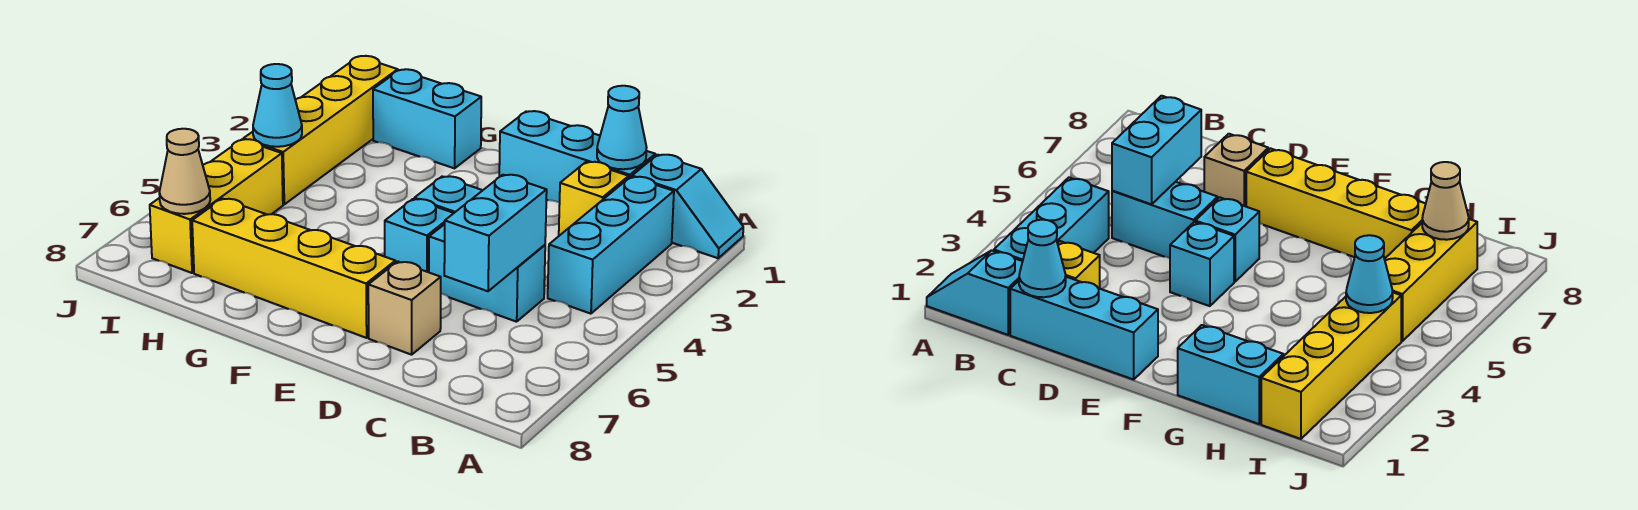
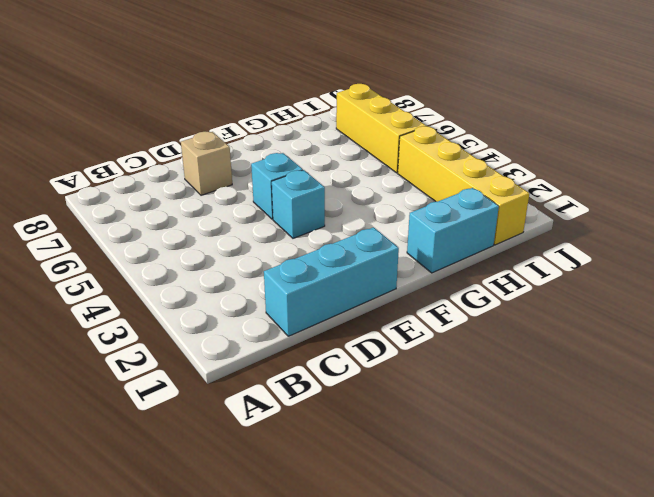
none -> cyan 1x2 slope [632,155,743,258]
none -> cyan 1x3 brick [548,177,674,314]
none -> yellow 1x1 brick [559,162,629,236]

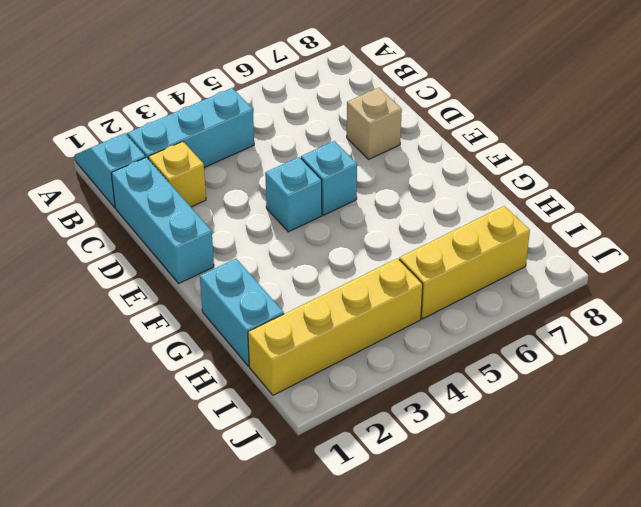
none -> cyan 1x2 brick [429,224,545,322]
none -> yellow 1x4 brick [192,199,395,338]
none -> cyan 1x1 cone [597,86,647,169]

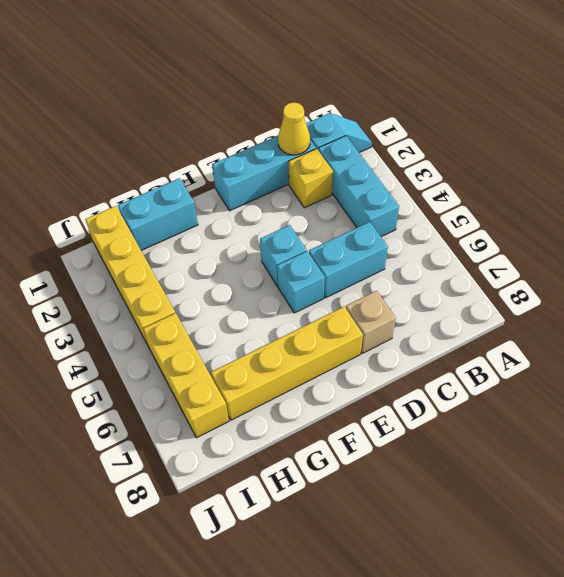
yellow 1x1 cone [278,102,310,155] -> cyan 1x1 cone [597,86,647,169]
none -> cyan 1x2 brick [444,175,547,291]
none -> cyan 1x1 cone [253,64,302,147]
none -> tan 1x1 cone [159,129,210,214]

